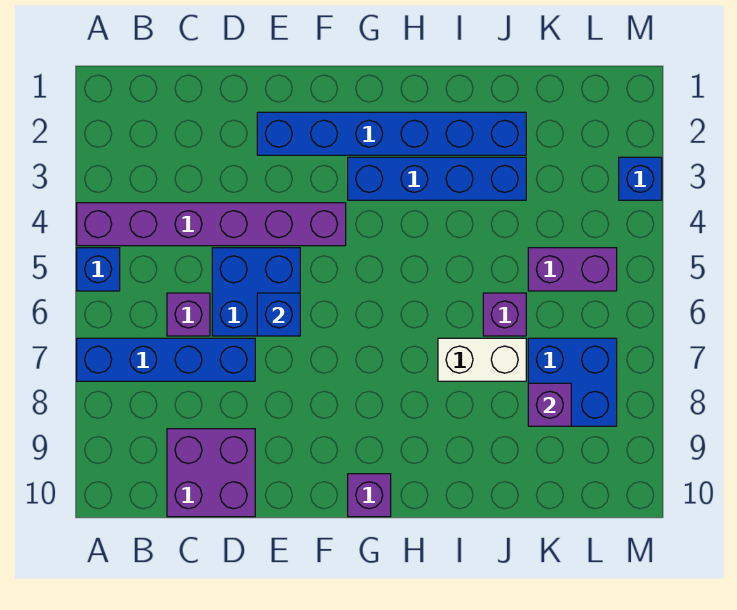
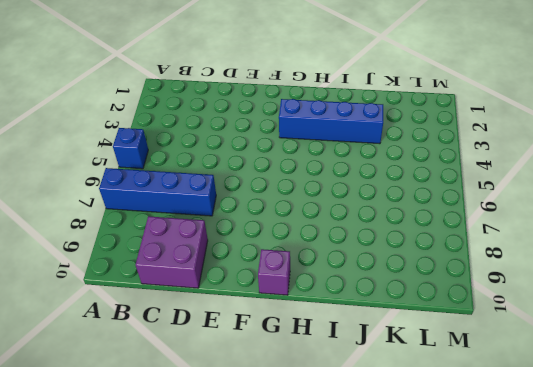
none -> purple 1x6 brick [77,203,346,246]
none -> purple 1x1 brick [167,293,210,336]
none -> blue 2x2 brick [212,248,300,336]

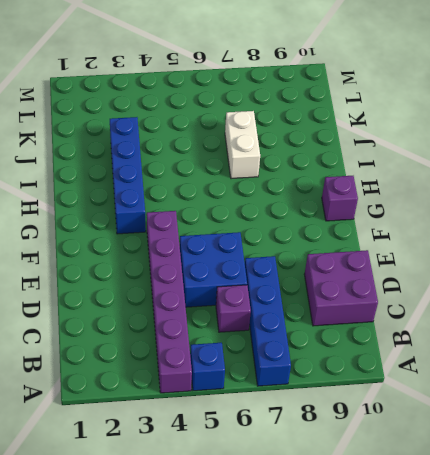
none -> blue 1x6 brick [257,112,526,155]
none -> purple 1x1 brick [483,293,526,336]
none -> purple 1x2 brick [528,248,617,291]

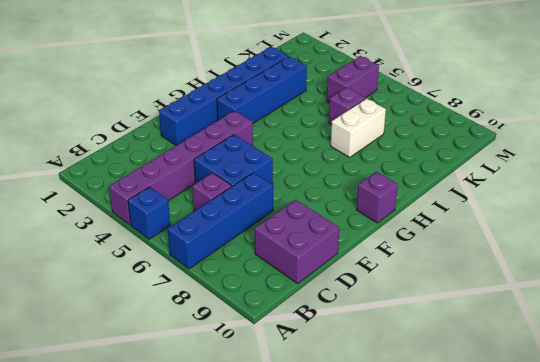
none -> blue 2x2 brick [528,338,617,426]
none -> blue 1x1 brick [619,157,662,200]
none -> blue 1x1 brick [257,293,300,336]

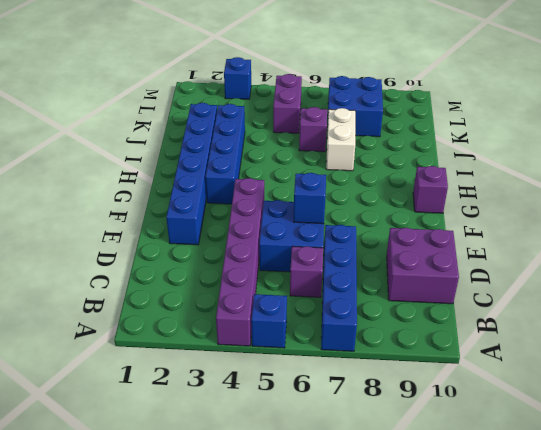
none -> purple 1x1 brick [528,383,571,426]

